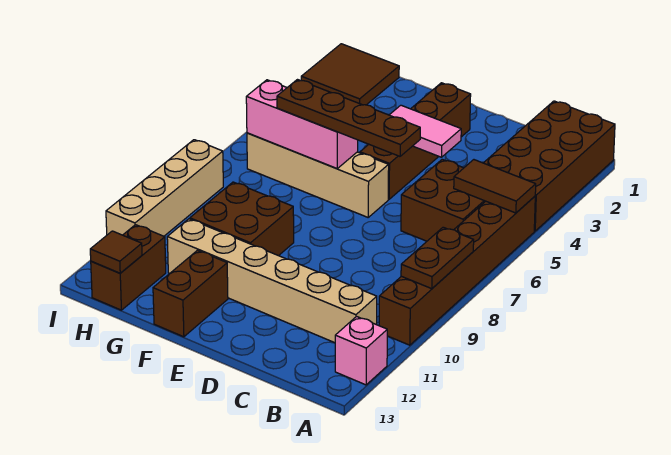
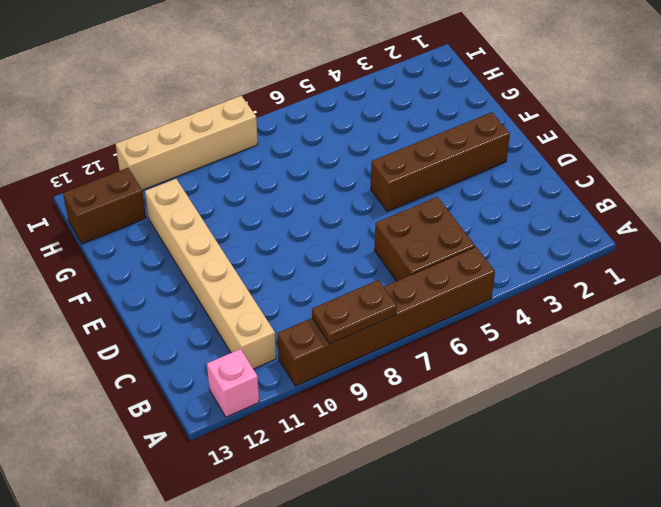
none -> brown 2x4 brick [484,101,615,231]
none -> tan 1x4 brick [247,133,389,217]
none -> brown 2x2 brick [190,182,294,256]

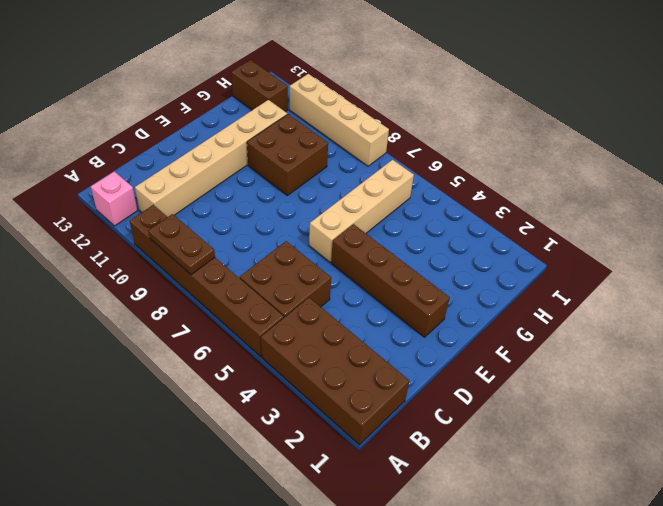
none -> brown 1x2 brick [153,250,228,337]
none -> brown 2x2 tile [301,44,399,105]
none -> brown 1x2 tile [454,160,536,213]

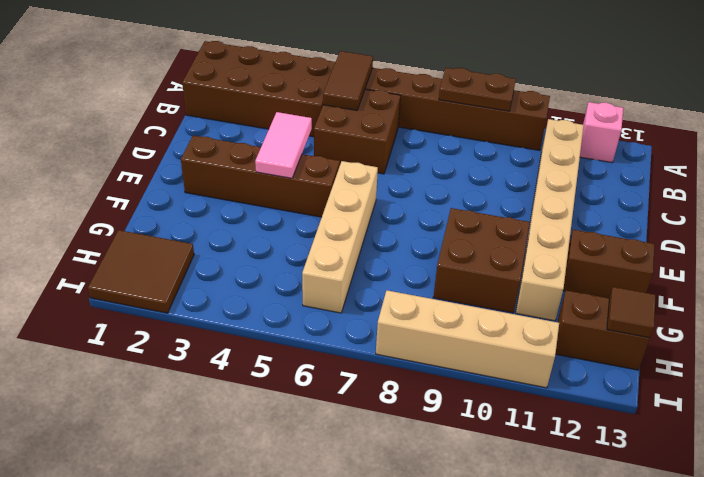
none -> pink 1x3 brick [246,80,358,169]
none -> brown 1x4 plate [277,80,420,156]

